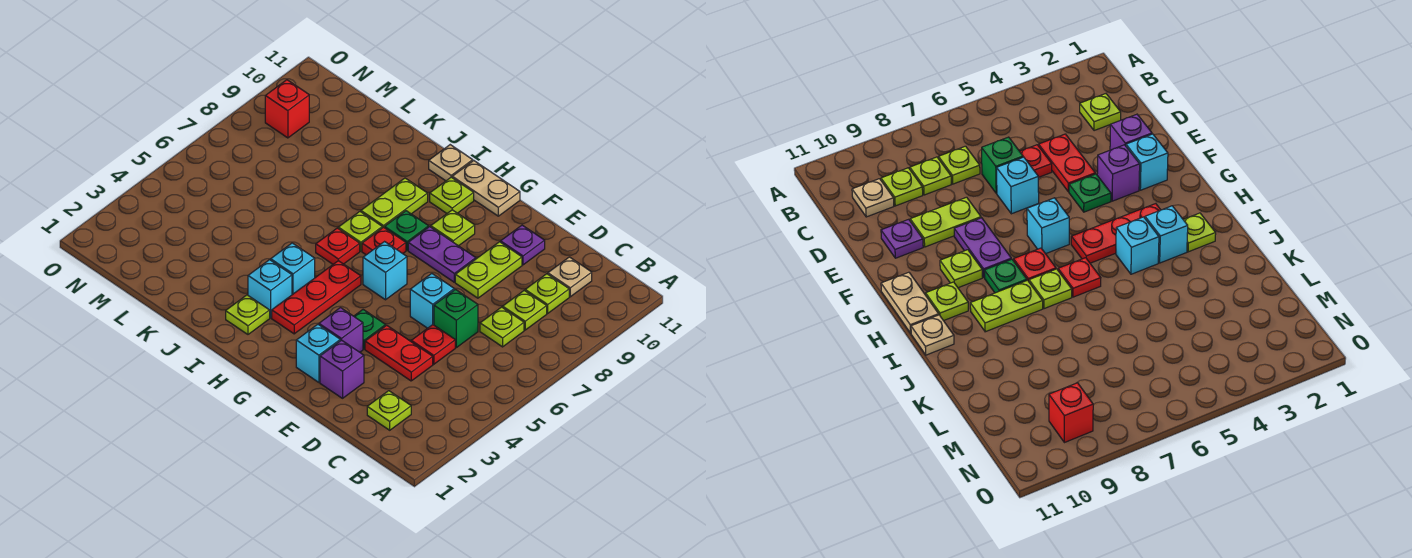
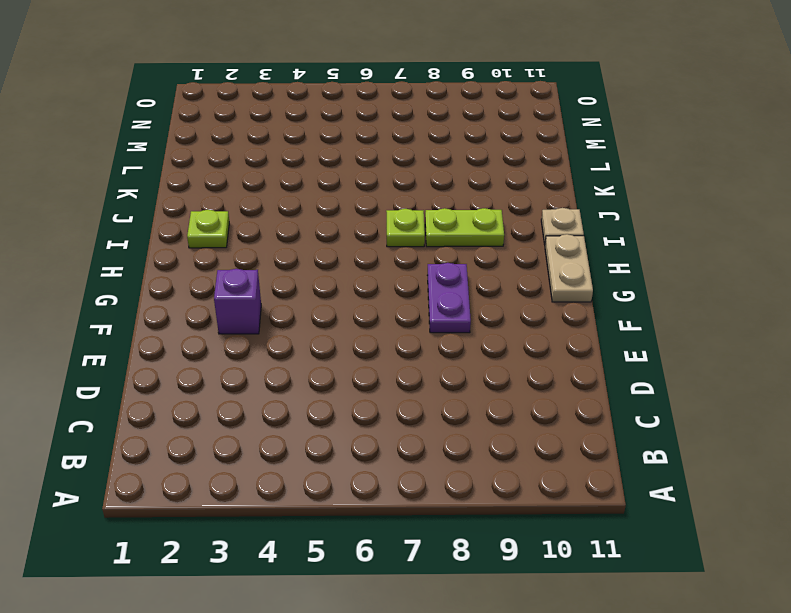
none -> lime 1x1 plate [367,391,411,430]
none -> lime 1x1 plate [480,307,524,347]
none -> lime 1x1 plate [503,291,547,330]
none -> lime 1x1 plate [525,274,569,313]

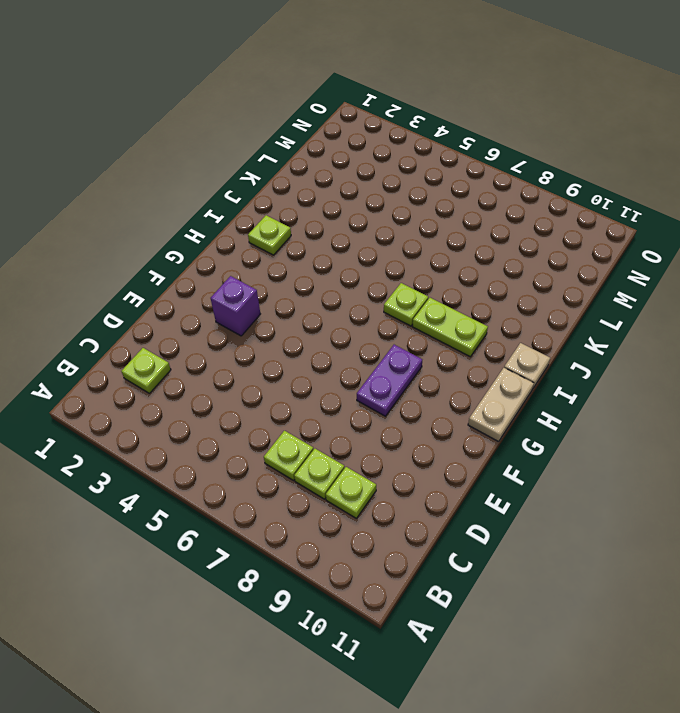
none -> tan 1x1 plate [548,257,592,297]
none -> red 1x2 plate [365,325,433,381]
none -> red 1x1 plate [411,325,455,364]
none -> green 1x1 brick [434,289,478,348]

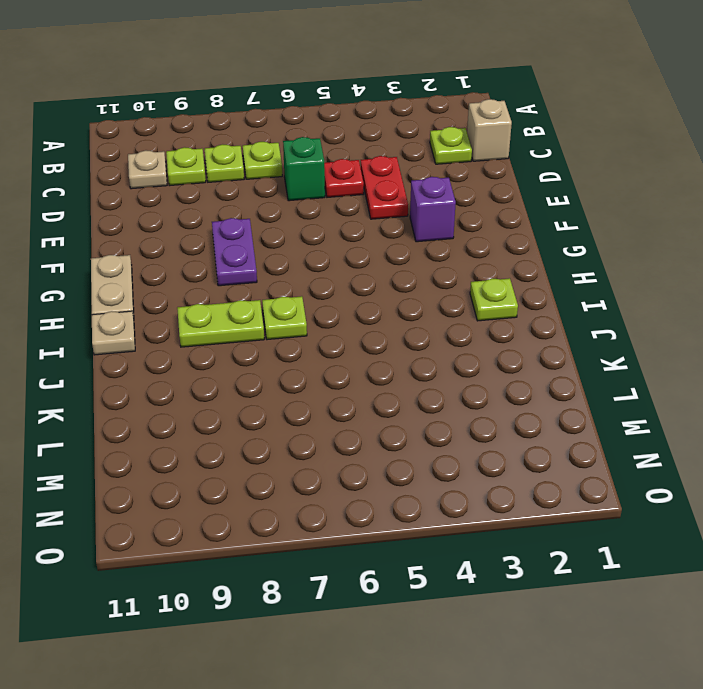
tan 1x1 brick [467,99,512,161] -> none
none -> purple 1x1 brick [320,340,364,398]
none -> cyan 1x1 brick [410,274,454,328]
none -> lime 1x2 plate [455,242,522,298]
none -> purple 1x1 plate [501,225,545,265]

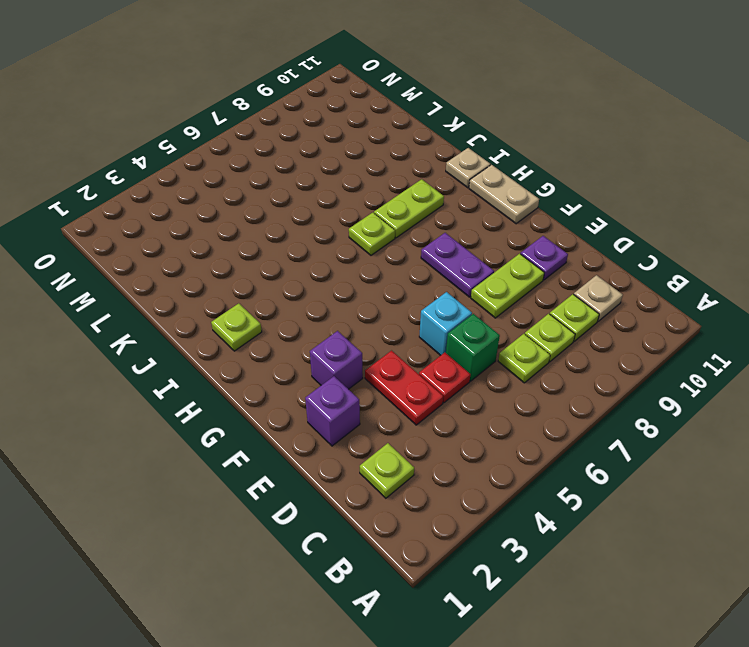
none -> cyan 1x1 brick [296,324,340,382]
none -> green 1x1 plate [354,310,386,349]
none -> cyan 1x1 brick [363,242,407,300]
none -> lime 1x1 plate [431,210,475,246]

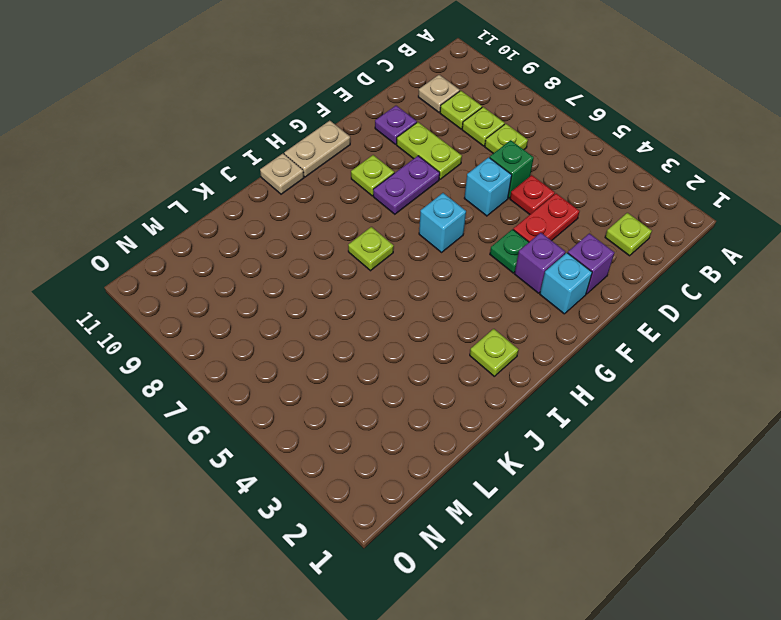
none -> red 1x3 plate [272,261,361,334]
none -> red 1x1 plate [362,227,406,255]
none -> green 1x1 plate [385,211,429,250]
none -> lime 1x1 plate [430,177,474,213]

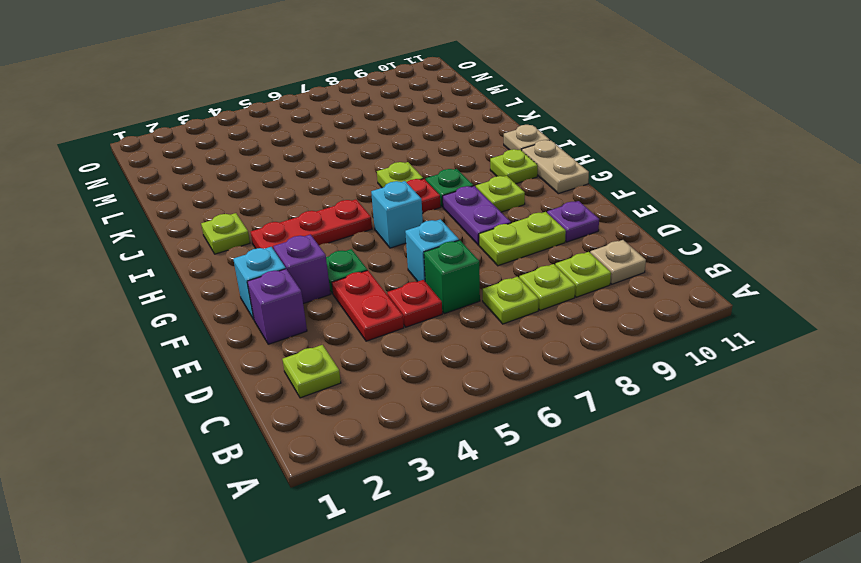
none -> cyan 1x1 brick [248,260,292,318]
none -> cyan 1x1 brick [271,243,315,295]
none -> red 1x1 plate [316,228,360,264]
none -> lime 1x2 plate [361,178,428,228]

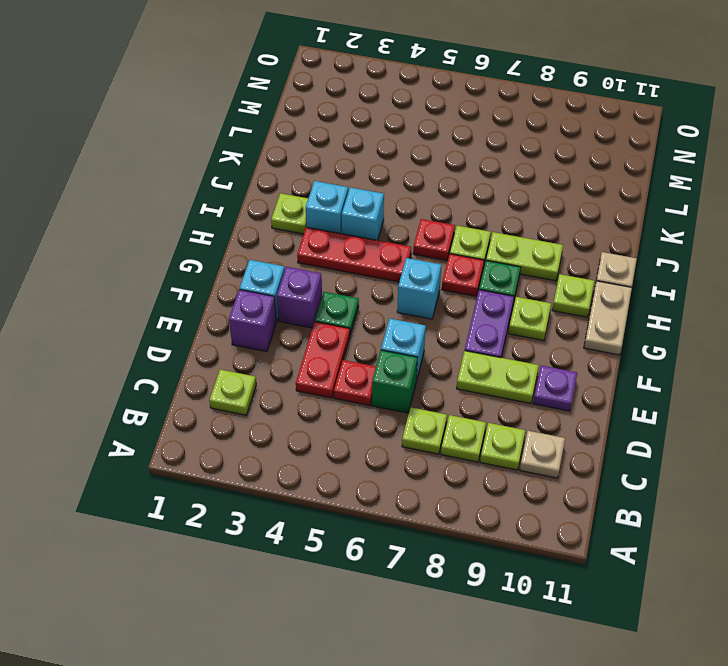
none -> red 1x1 brick [265,80,309,138]

